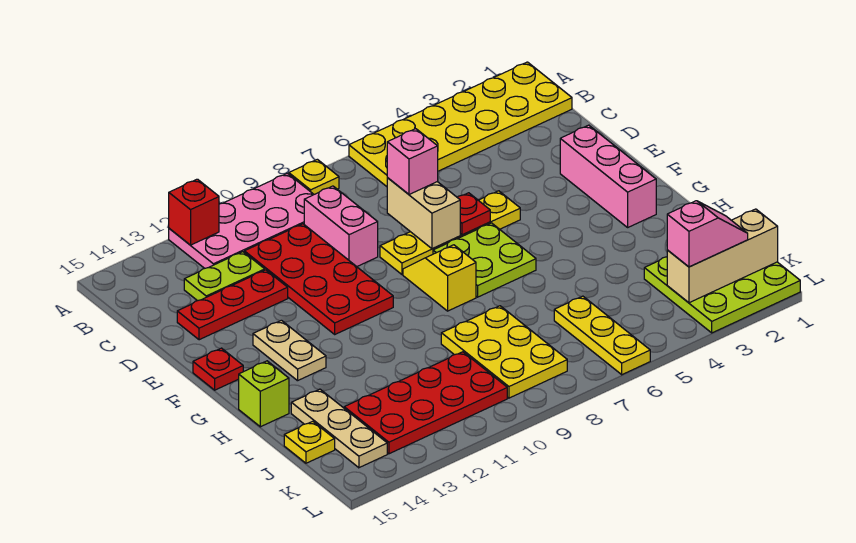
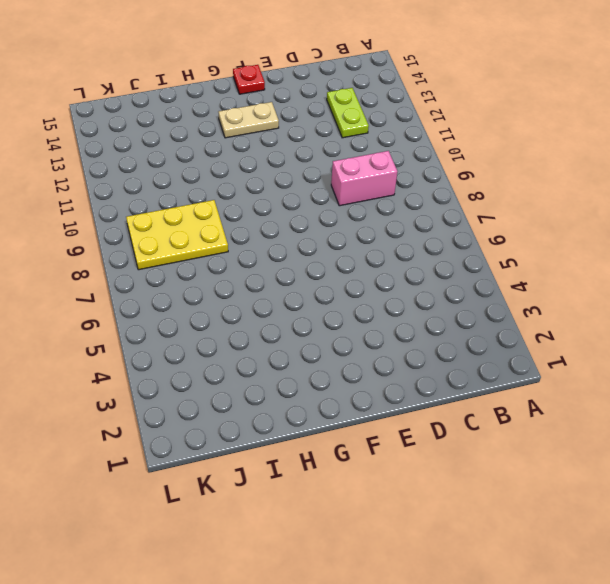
none -> yellow 2x6 plate [349,62,572,187]
none -> yellow 1x1 plate [289,159,339,194]
none -> pink 2x4 plate [169,173,314,268]

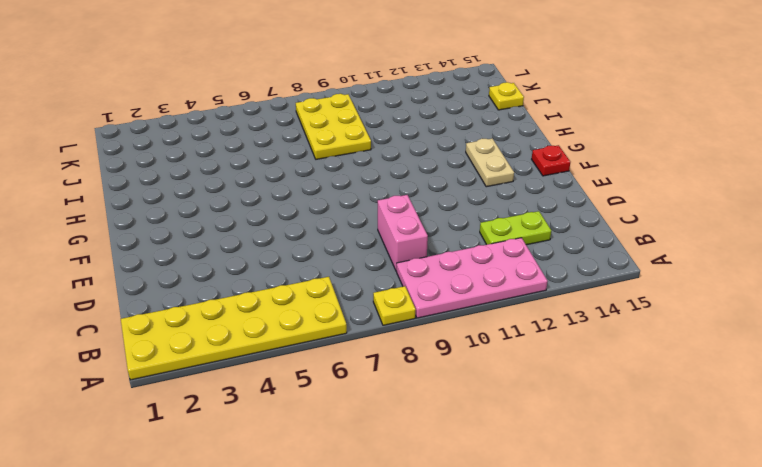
none -> red 2x4 plate [244,224,393,334]
none -> red 1x3 plate [177,270,288,340]
none -> pink 1x3 brick [560,125,656,227]

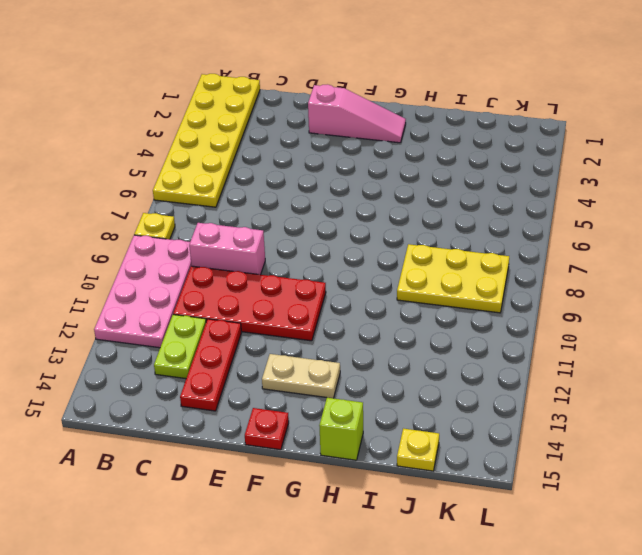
pink 1x3 slope [308,84,406,143] -> pink 1x3 brick [560,125,656,227]
none -> yellow 1x4 plate [380,191,520,274]
none -> lime 2x2 plate [433,223,536,297]
none -> yellow 1x2 slope [403,245,476,311]

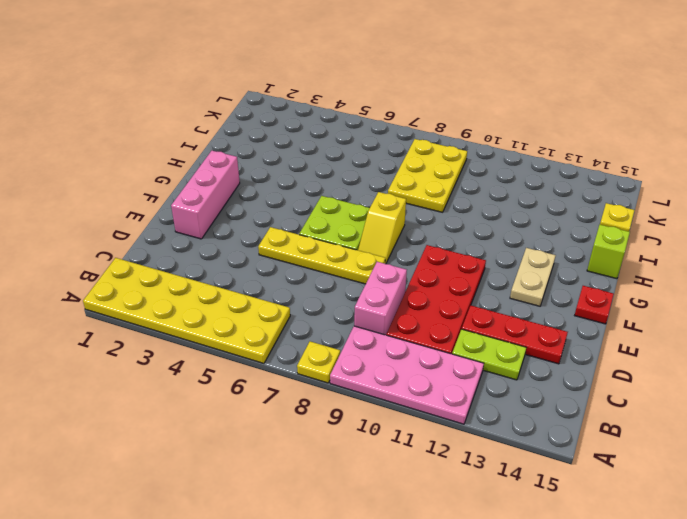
none -> tan 1x3 plate [291,389,387,468]
none -> lime 3x3 plate [644,257,800,333]
none -> yellow 1x3 plate [554,296,650,375]

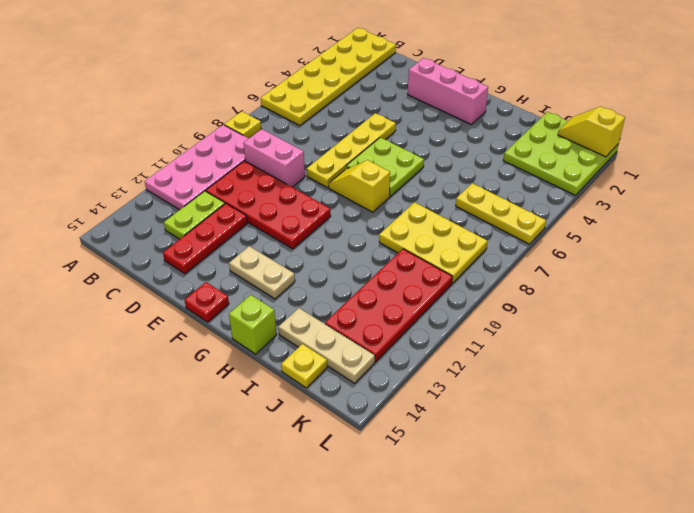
yellow 1x2 slope [558,106,625,157] -> tan 1x3 brick [667,209,778,303]
none -> red 1x1 brick [169,179,219,245]
none -> tan 1x2 brick [387,178,460,249]
none -> red 1x1 plate [457,193,490,235]

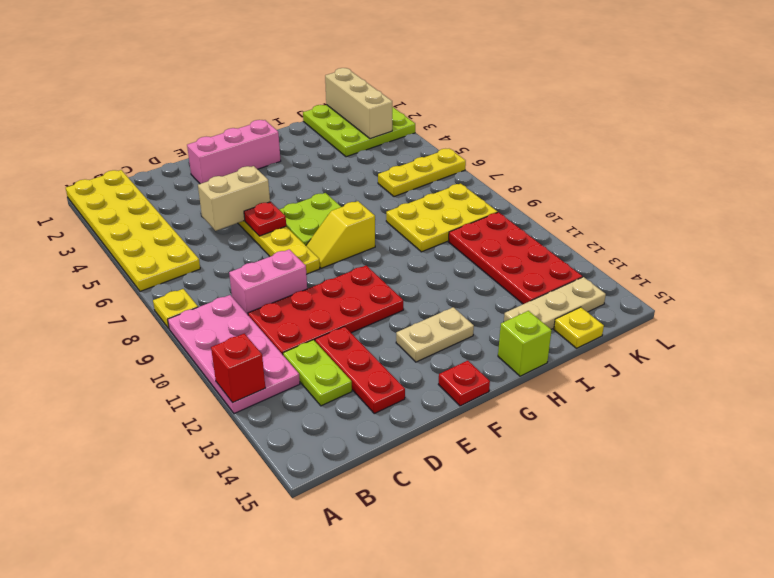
tan 1x2 brick [198,166,270,231] -> tan 1x2 brick moved to [387,178,460,249]
none -> pink 1x1 brick [387,129,438,194]
none -> pink 1x2 slope [667,201,748,267]

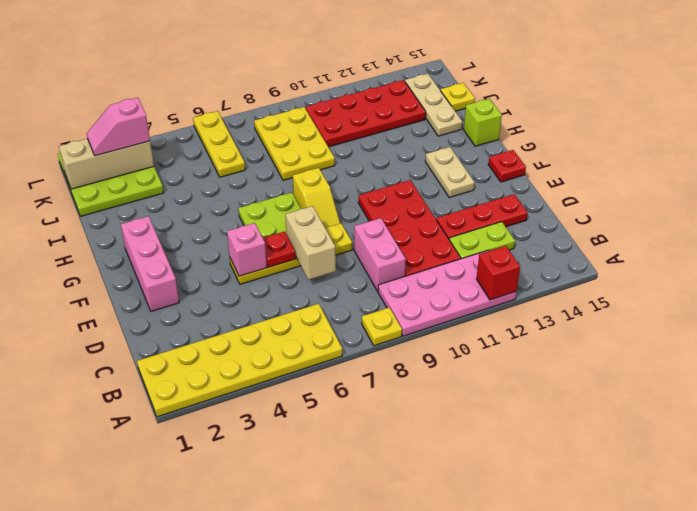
pink 1x1 brick [227,223,267,276] -> pink 1x1 brick moved to [387,129,438,194]

